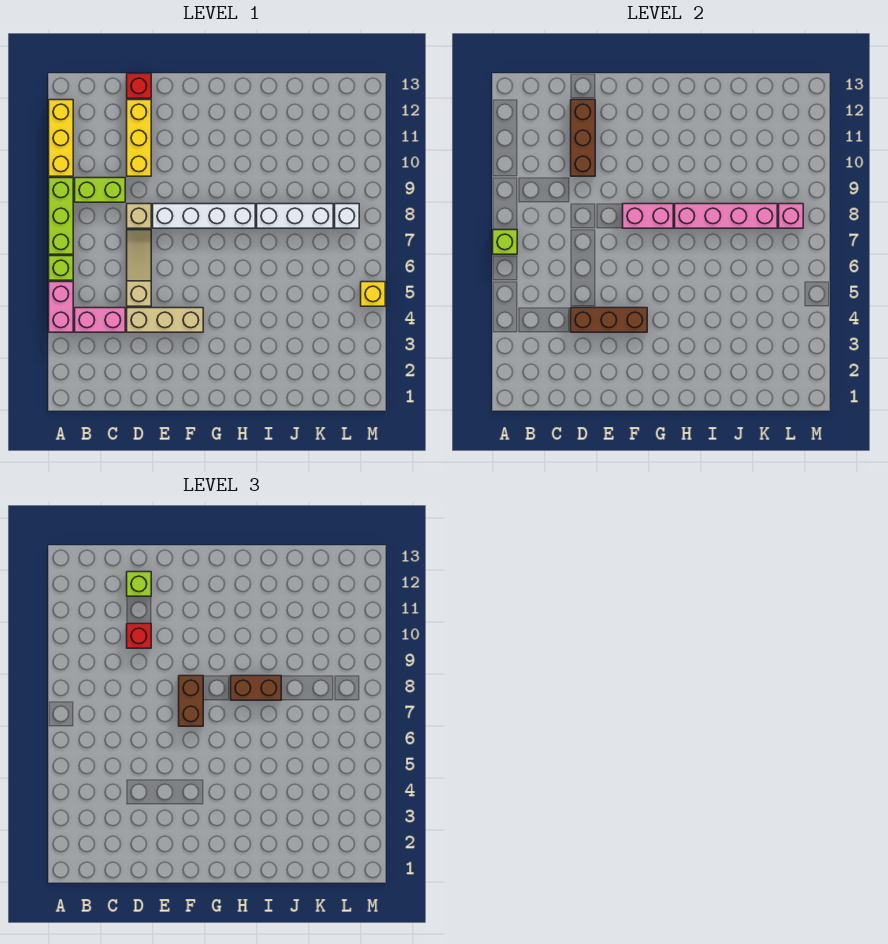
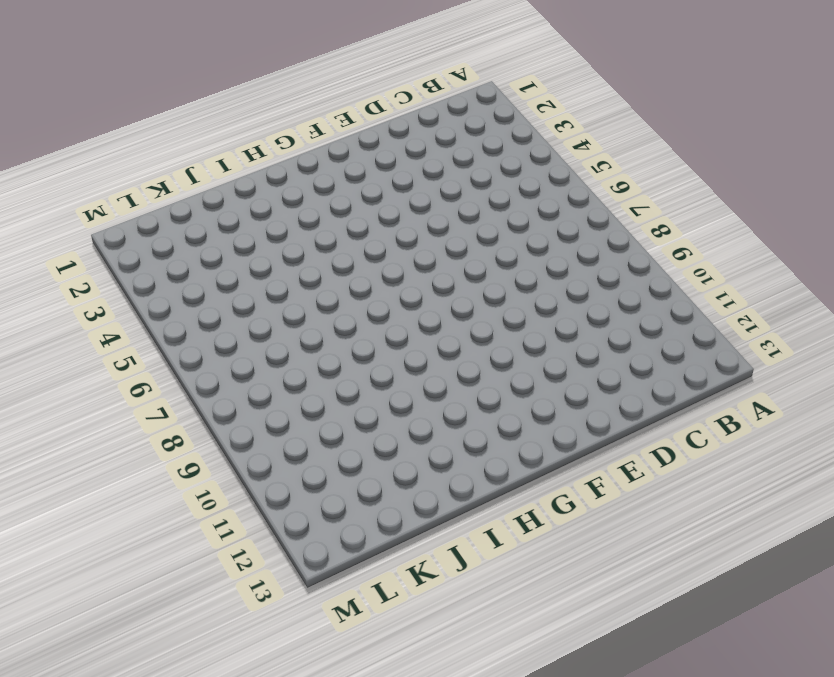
none -> pink 1x2 brick [49,282,73,332]
none -> lime 1x1 brick [49,256,73,280]
none -> lime 1x3 brick [49,178,73,254]

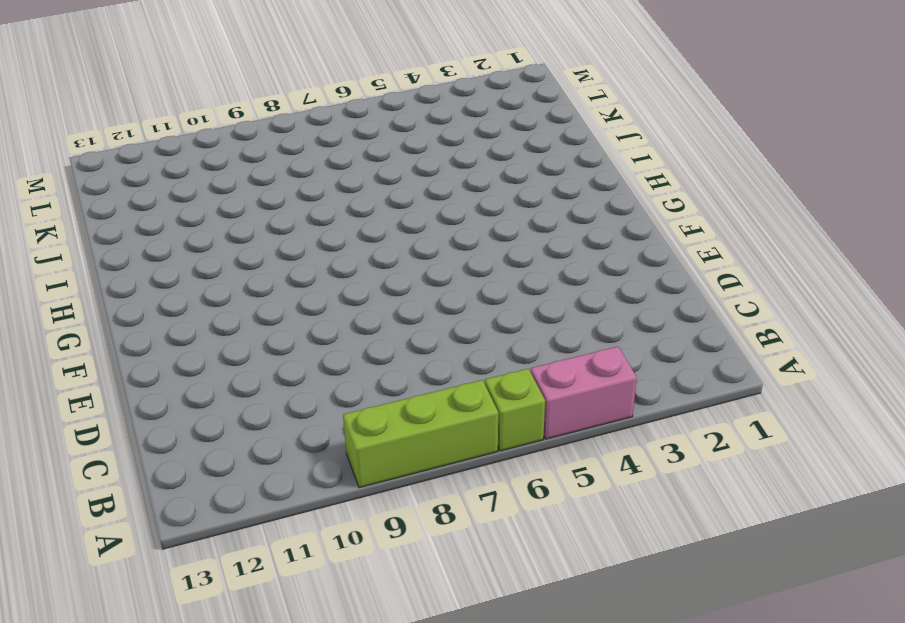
none -> yellow 1x3 brick [49,100,73,176]
none -> pink 1x2 brick [75,308,125,332]
none -> lime 1x2 brick [75,178,125,202]

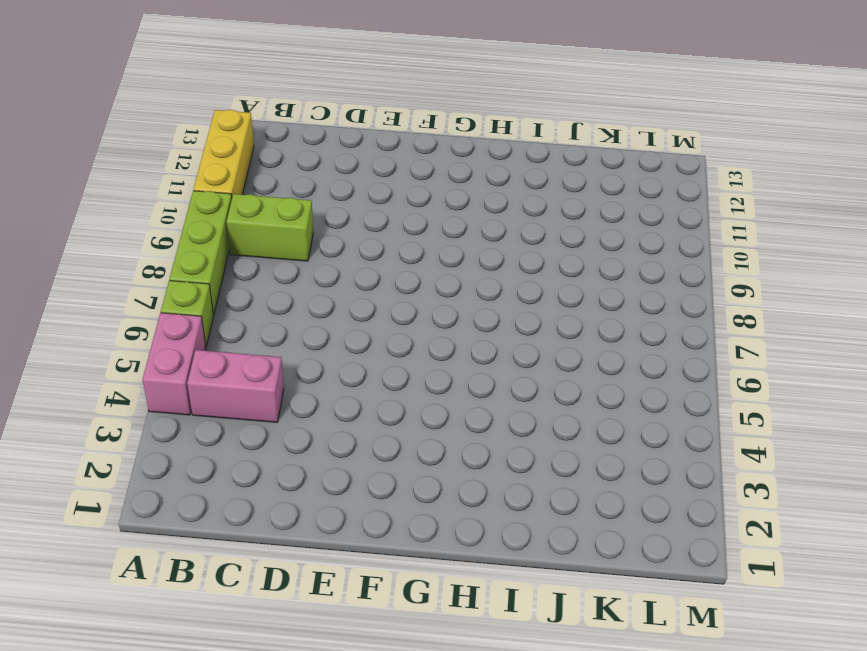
none -> tan 1x3 brick [127,308,203,332]
none -> tan 1x3 slope [127,230,151,306]
none -> tan 1x1 brick [127,204,151,228]

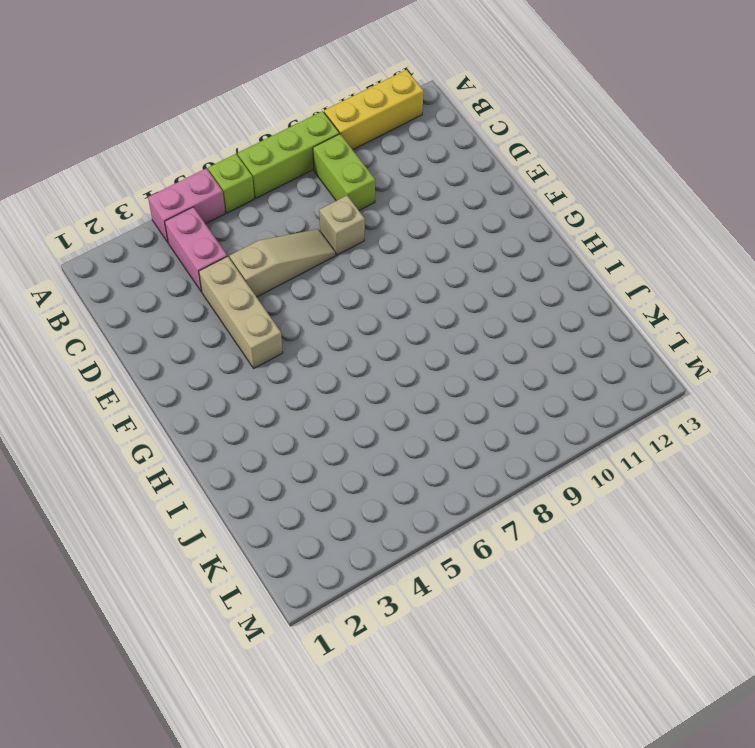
none -> yellow 1x3 brick [127,100,151,176]
none -> red 1x1 brick [127,74,151,98]
none -> white 1x4 brick [153,204,255,228]

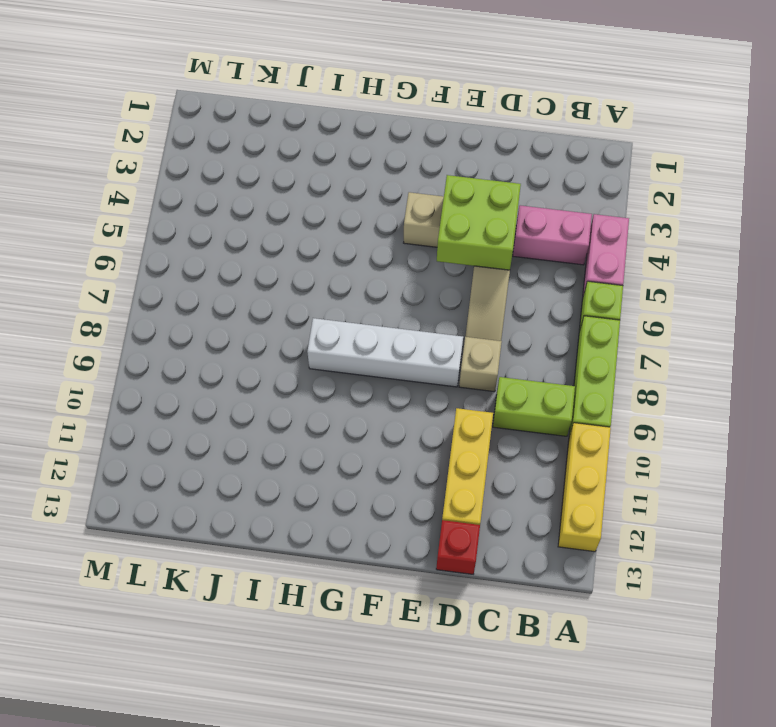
lime 2x2 brick [437,175,521,270] -> brown 1x3 brick [571,308,647,332]
none -> white 1x3 brick [257,204,333,228]
none -> white 1x1 brick [335,204,359,228]
none -> yellow 1x1 brick [361,282,385,306]

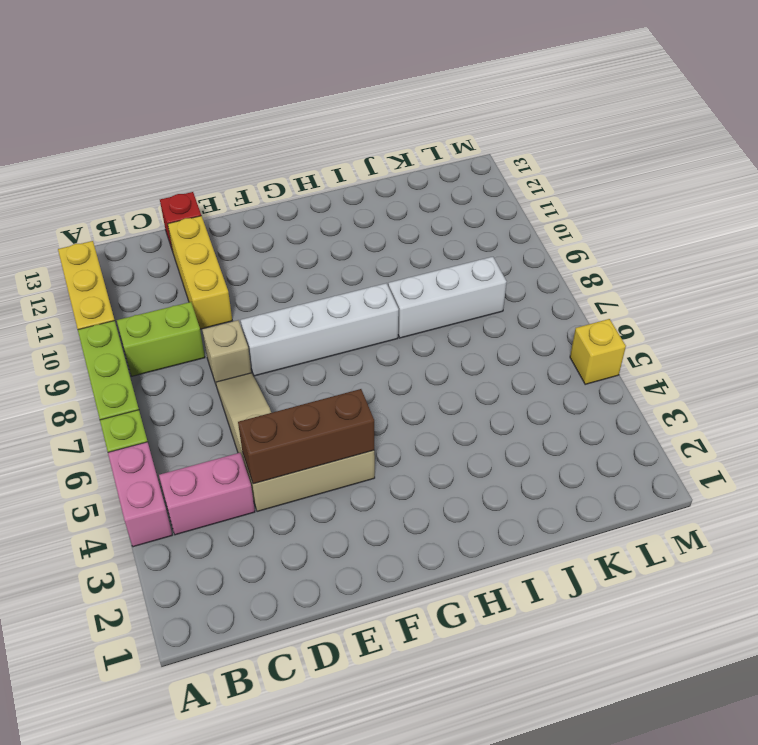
none -> white 1x1 brick [335,204,359,228]
none -> lime 1x1 brick [493,230,517,254]
none -> brown 1x3 brick [571,100,595,176]

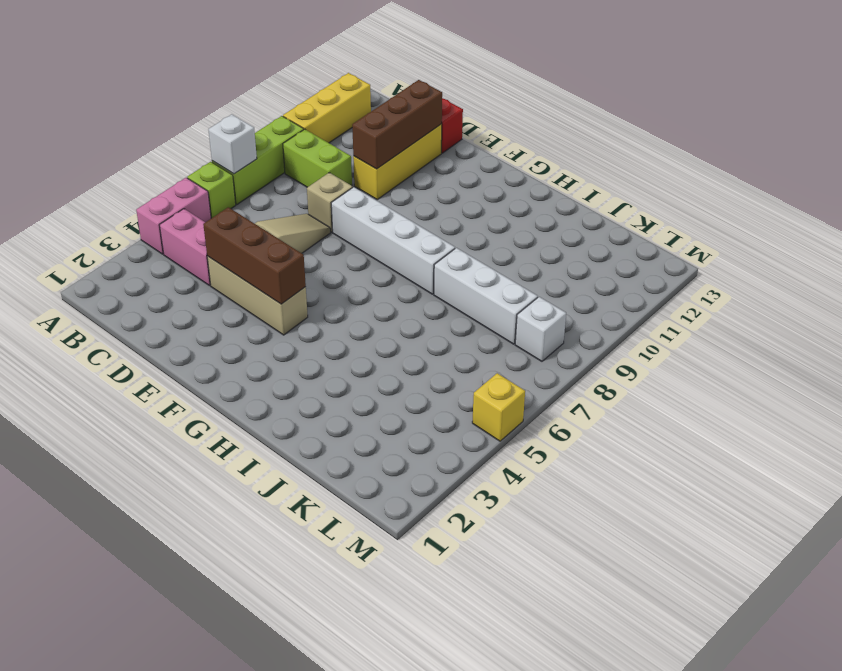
white 1x1 brick [208,114,257,174] -> lime 1x1 brick [493,230,517,254]
none -> pink 1x2 brick [623,204,673,228]
none -> pink 1x4 brick [675,204,777,228]
none -> pink 1x1 brick [779,204,803,228]

